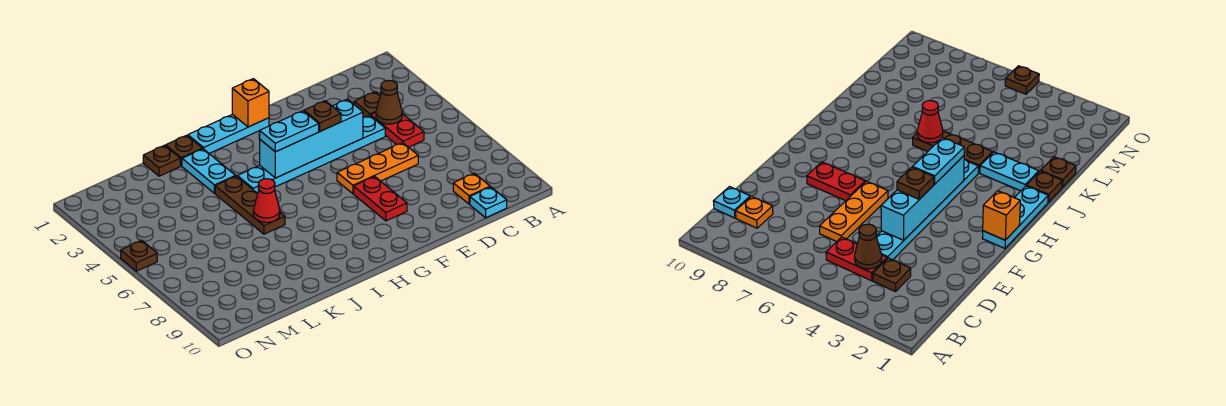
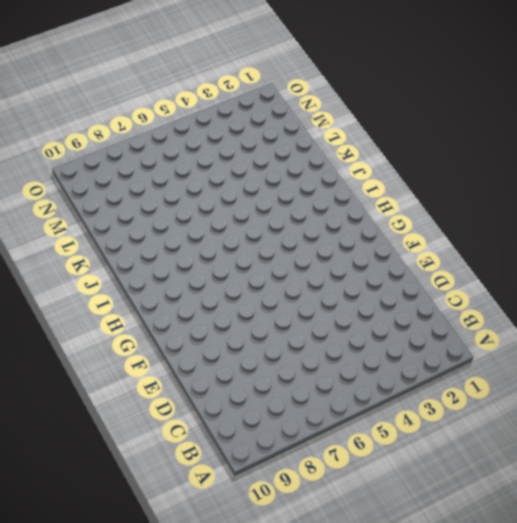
none -> brown 1x1 plate [354,92,380,117]
none -> red 1x2 plate [371,113,424,147]
none -> orange 1x1 plate [453,173,490,204]

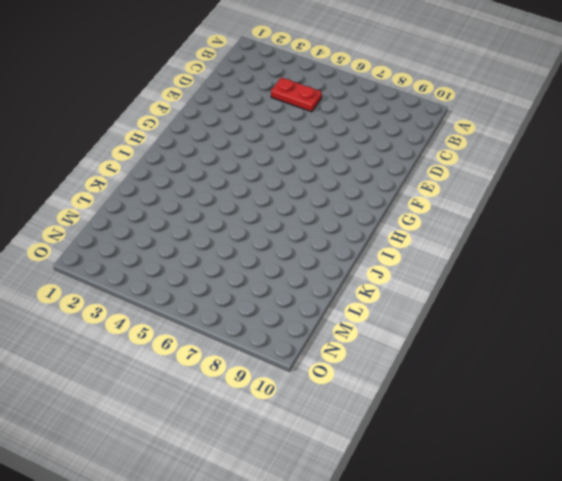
none -> brown 1x1 plate [354,92,380,117]
none -> orange 1x1 plate [453,173,490,204]
none -> cyan 1x1 plate [470,187,507,218]

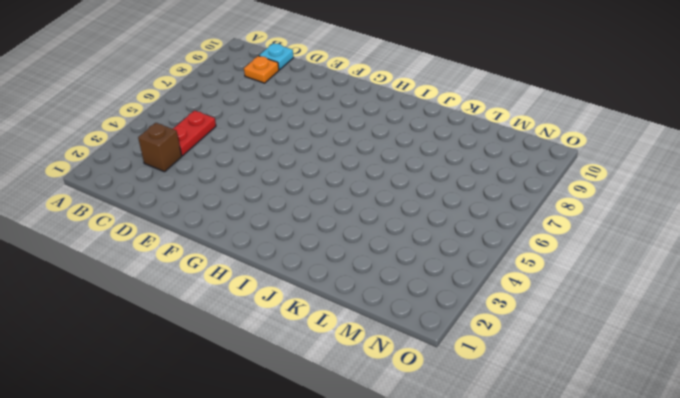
brown 1x1 brick [138,123,182,172] -> brown 1x1 plate [354,92,380,117]
none -> cyan 1x6 plate [237,115,385,193]
none -> orange 1x3 plate [337,143,418,194]
none -> red 1x2 plate [354,176,407,221]

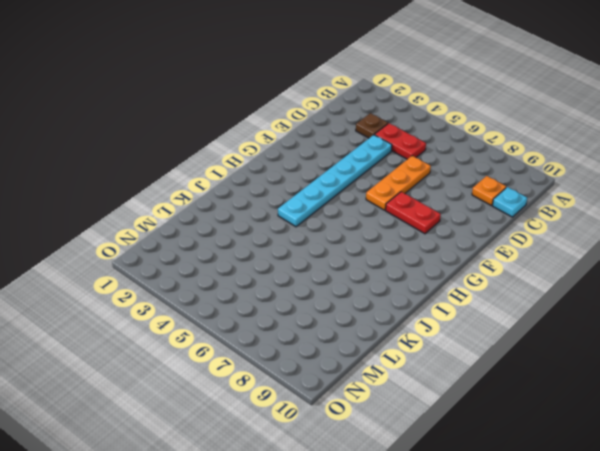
none -> cyan 1x3 plate [188,114,269,153]
none -> brown 1x1 plate [166,135,202,166]
none -> cyan 1x2 plate [182,149,235,193]

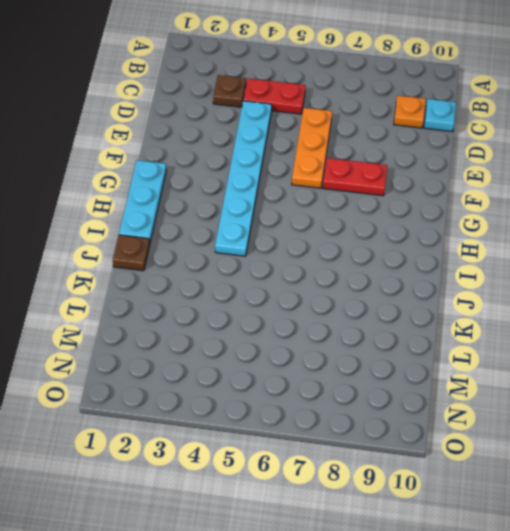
none -> cyan 1x2 plate [182,149,235,193]
none -> brown 1x3 plate [215,176,285,234]
none -> brown 1x1 plate [143,145,180,176]

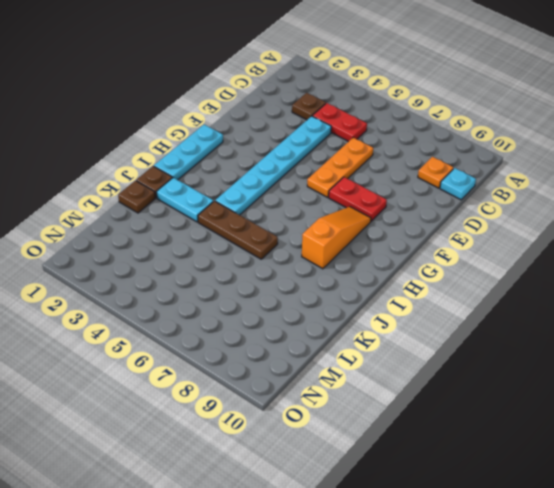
orange 1x3 slope [302,207,371,269] -> none
none -> brown 1x1 plate [121,240,157,271]
none -> brown 1x1 cone [376,80,402,124]
none -> cyan 1x4 brick [260,99,363,178]

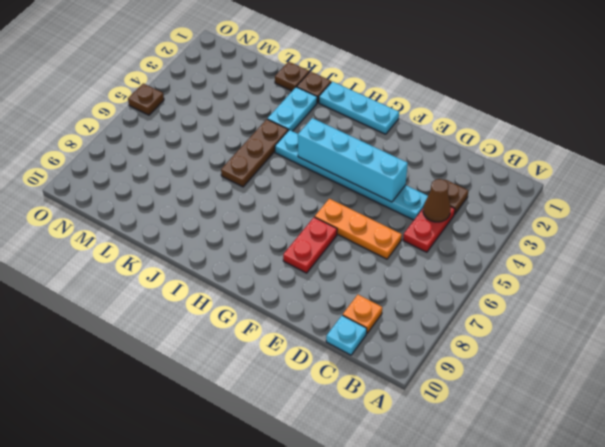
none -> orange 1x1 brick [232,79,269,127]
none -> red 1x1 cone [253,179,280,222]
none -> brown 1x1 plate [304,101,341,131]

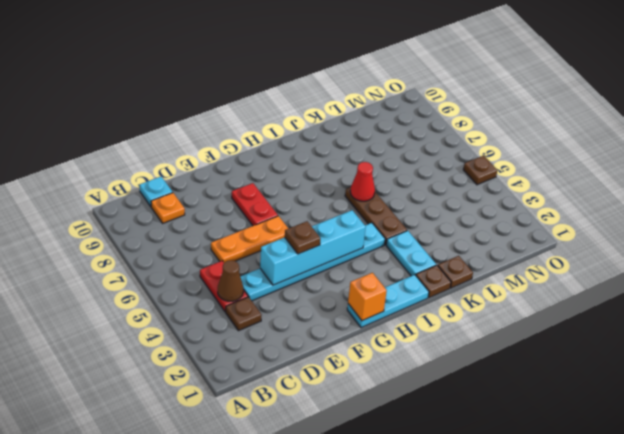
none -> cyan 1x2 plate [260,111,319,152]

